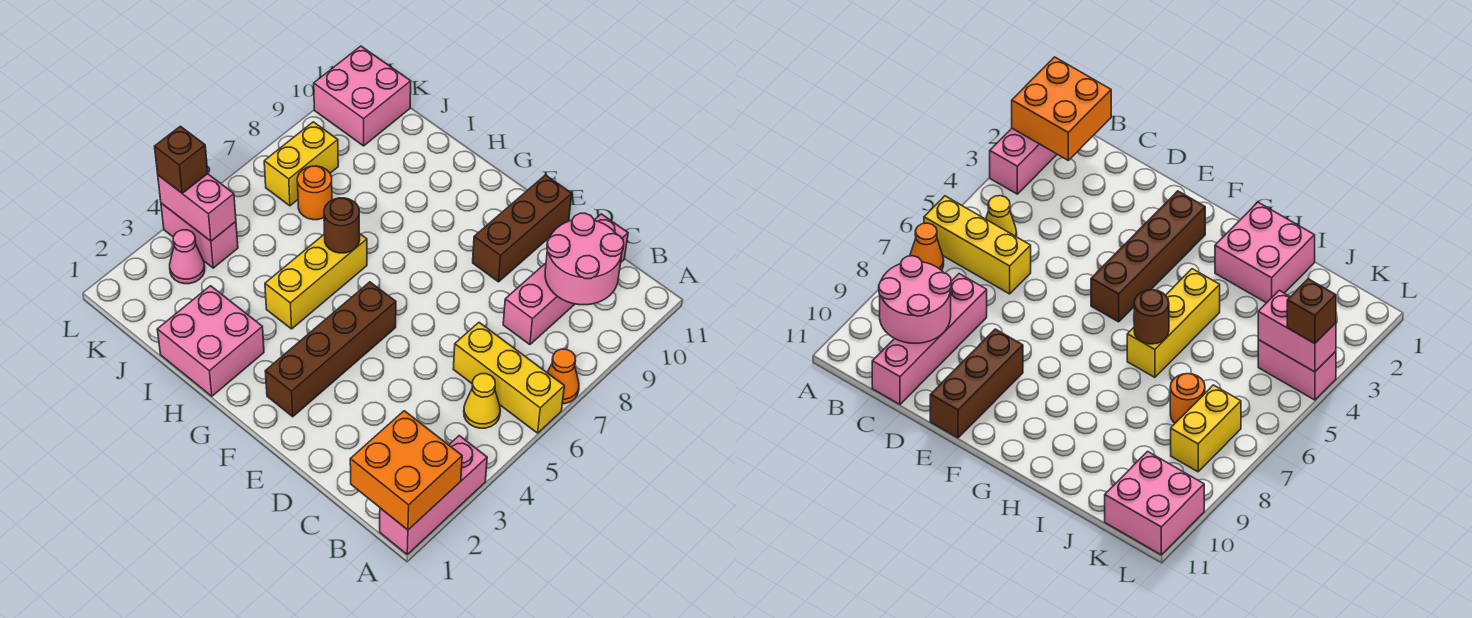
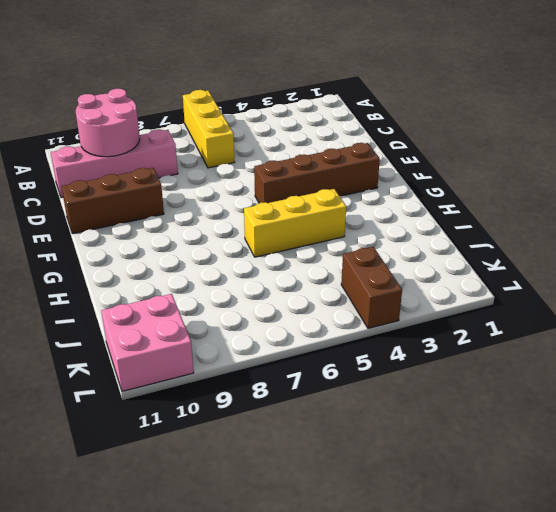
brown 1x2 brick [341,247,402,328] -> pink 1x2 brick [161,203,238,268]
none -> pink 1x3 brick [380,436,487,554]
none -> orange 1x1 cone [547,349,579,404]
none -> yellow 1x1 cone [464,374,500,428]

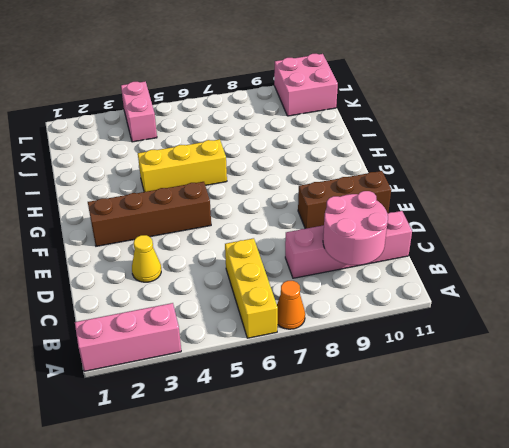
yellow 1x1 cone [132,235,161,282] -> yellow 1x1 cone moved to [464,374,500,428]
none -> pink 2x2 brick [157,286,264,396]
none -> orange 1x1 round brick [297,166,332,220]
none -> pink 1x1 cone [170,230,205,284]

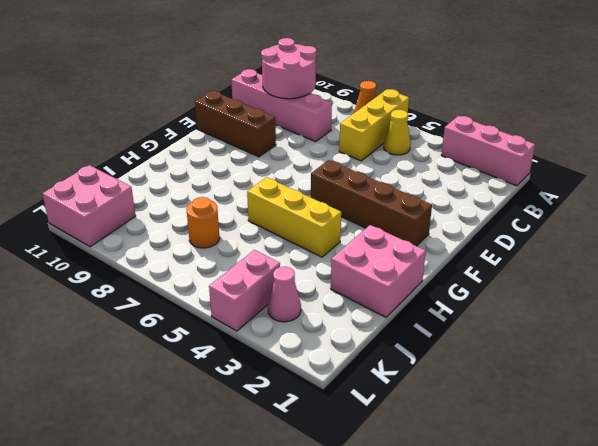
none -> yellow 1x2 brick [264,122,338,206]
none -> orange 2x2 brick [350,411,462,530]
none -> brown 1x1 round brick [324,198,360,253]

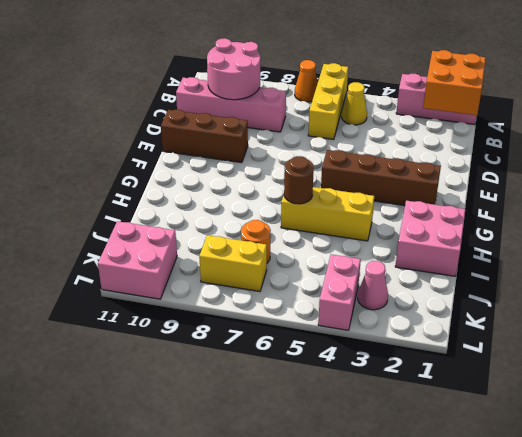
none -> pink 1x2 brick [158,174,236,241]
none -> brown 1x1 brick [155,126,208,193]

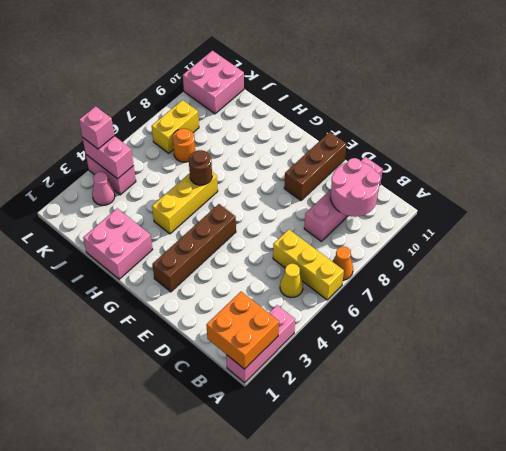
pink 1x1 brick [79,106,114,149] -> brown 1x1 brick [155,126,208,193]

